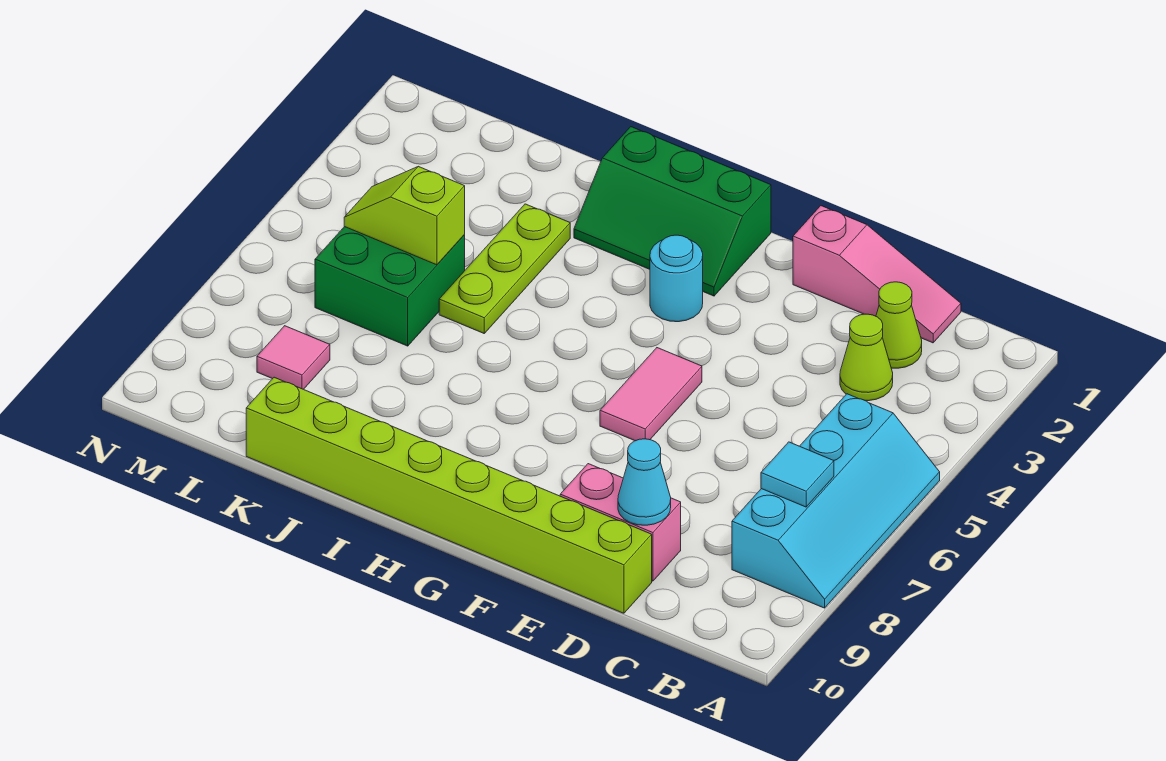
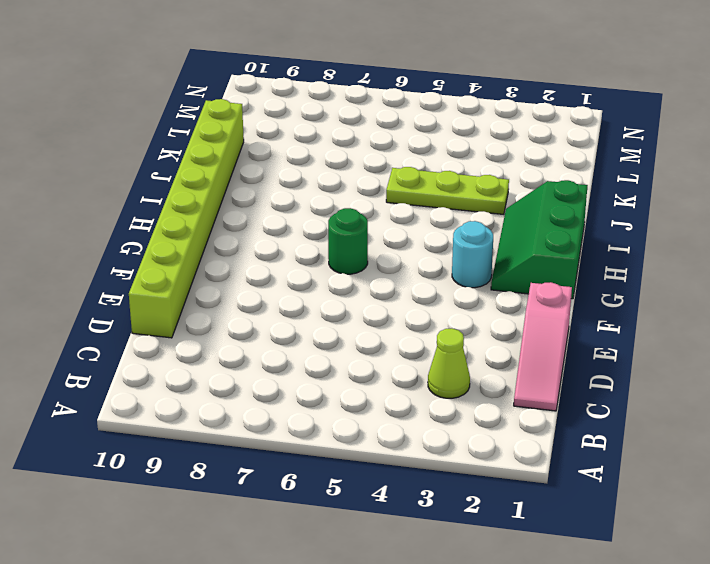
green 1x1 round brick [328,208,368,274] -> none
none -> cyan 2x4 slope [732,394,940,608]
none -> lime 1x1 cone [876,282,922,368]
none -> pink 1x2 brick [560,464,681,581]

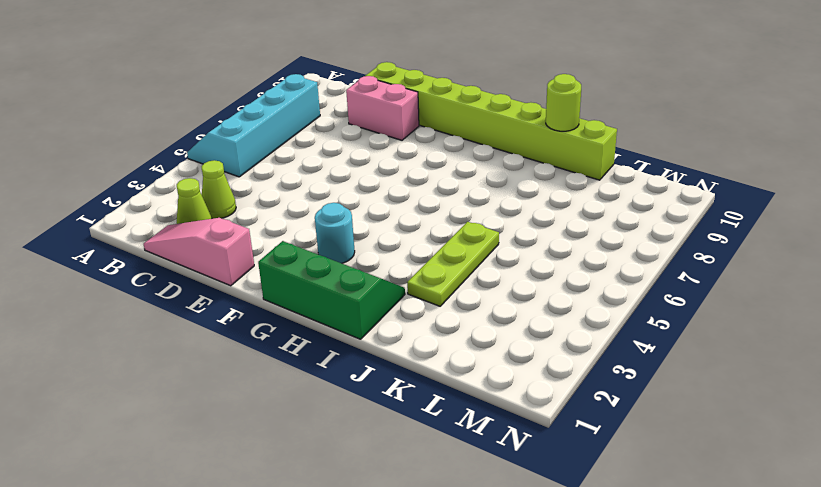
lime 1x1 round brick [546,74,581,131] -> none
none -> pink 1x2 tile [600,348,702,441]
none -> green 2x2 brick [315,227,465,346]
none -> pink 1x1 tile [257,326,330,389]

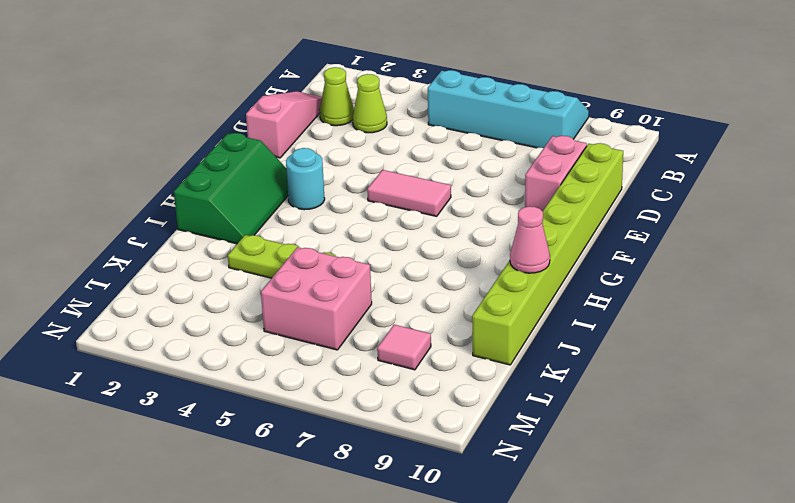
pink 1x1 cone [510,206,550,273] -> none
pink 2x2 brick [261,247,372,350] -> green 2x2 brick [315,227,465,346]
none -> cyan 1x1 tile [761,442,834,507]
none -> cyan 1x1 cone [618,439,671,525]
none -> lime 1x2 slope [344,166,465,265]

